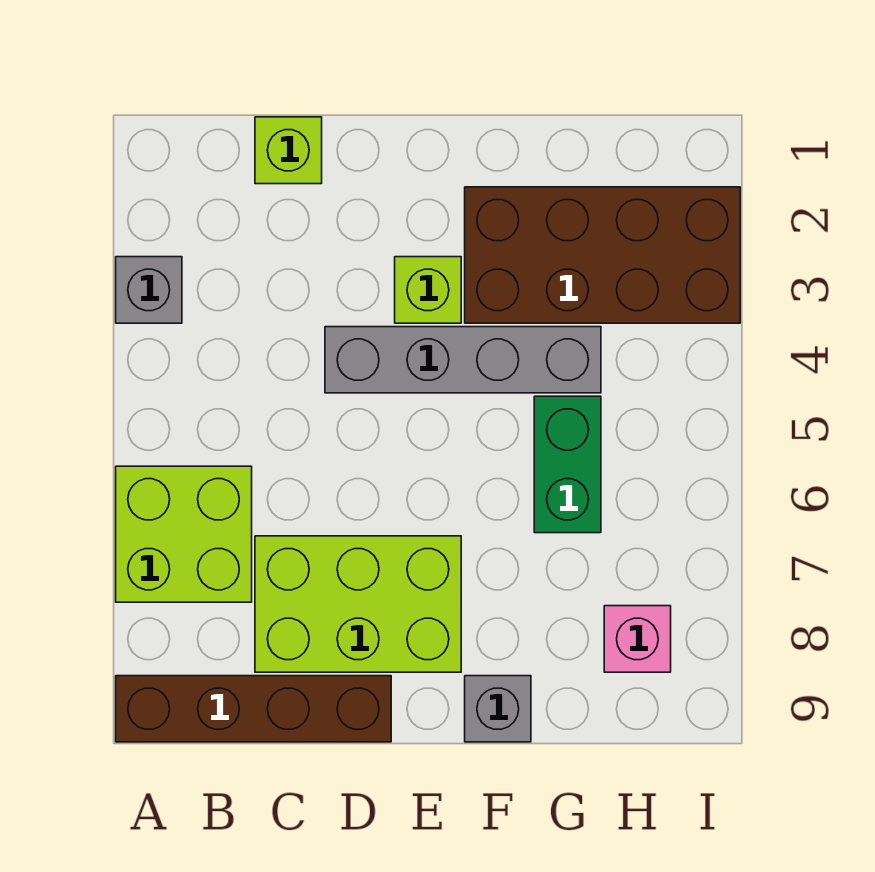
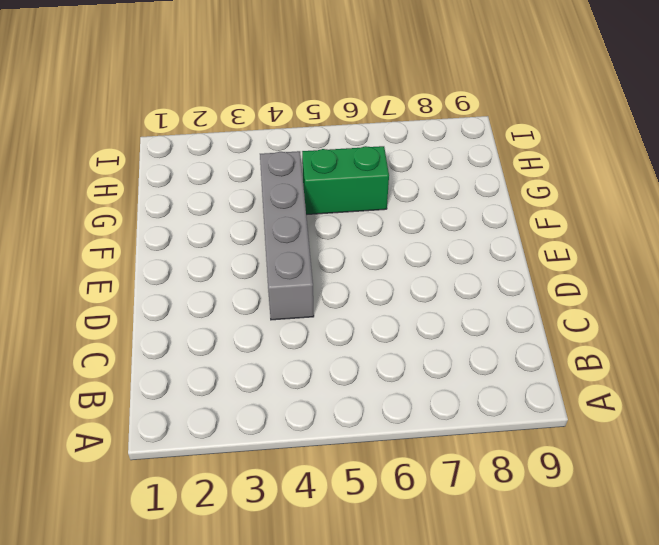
none -> grey 1x1 brick [116,257,182,323]
none -> lime 2x2 brick [116,466,252,602]

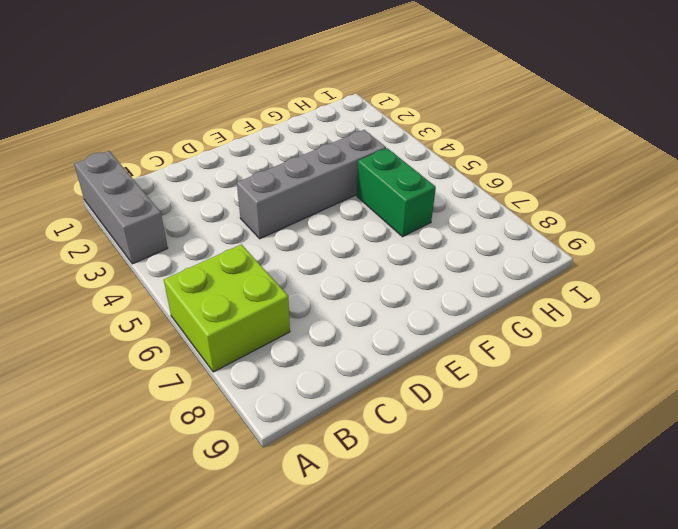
grey 1x3 brick [74,151,168,264] -> grey 1x1 brick [116,257,182,323]
none -> brown 1x4 brick [116,676,391,742]
none -> lime 1x1 brick [255,117,322,184]

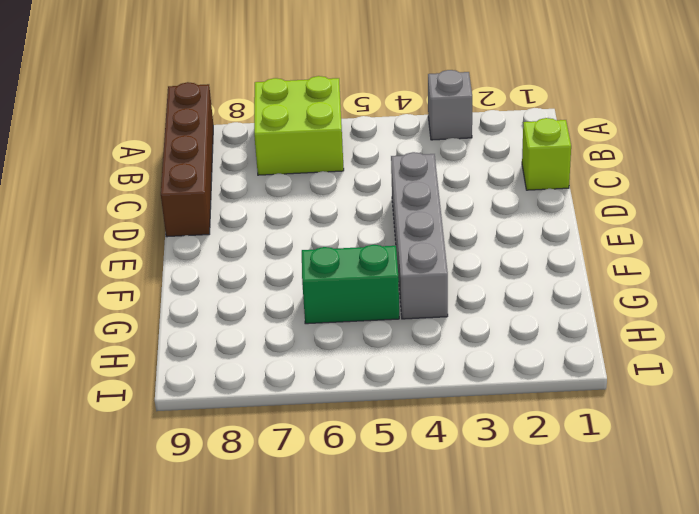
none -> lime 2x3 brick [255,536,461,672]
none -> lime 1x1 brick [395,257,461,323]

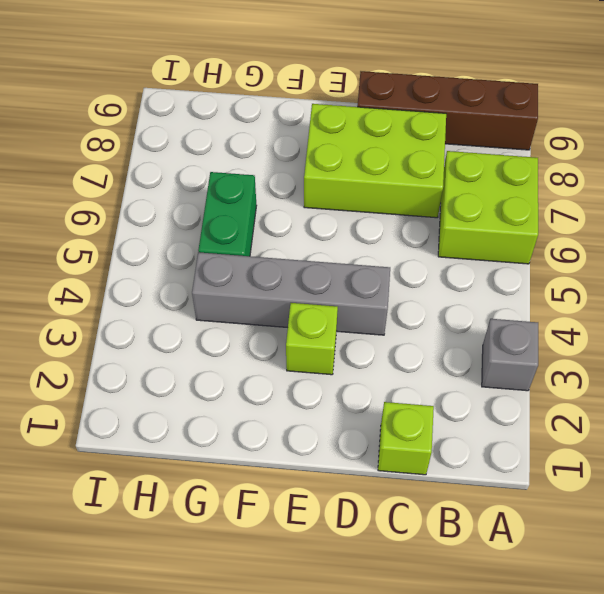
none -> brown 2x4 brick [465,187,740,323]
none -> grey 1x1 brick [465,676,531,742]

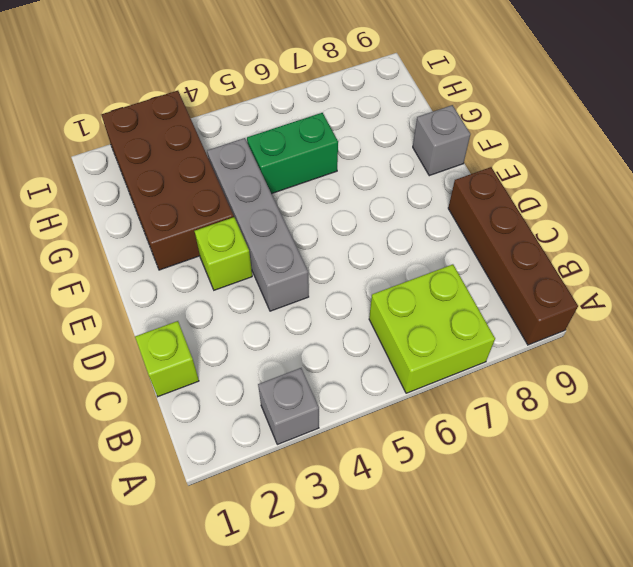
none -> lime 2x3 brick [255,536,461,672]
none -> pink 1x1 brick [604,606,671,672]

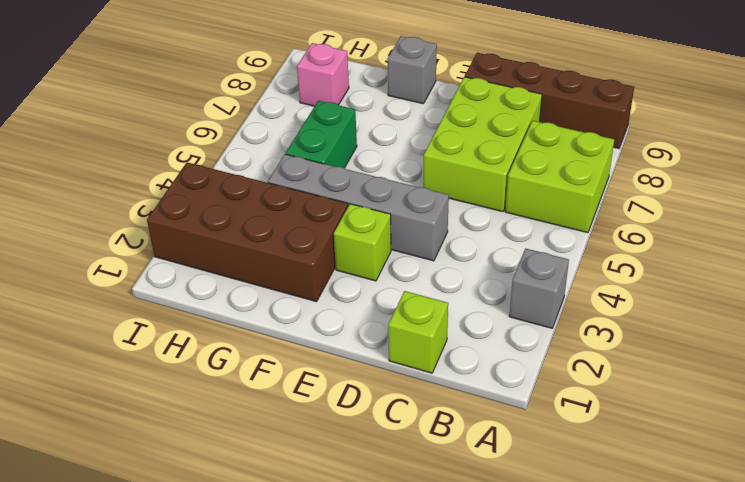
lime 2x3 brick [423,77,542,212] -> lime 2x3 brick turned to [255,536,461,672]

